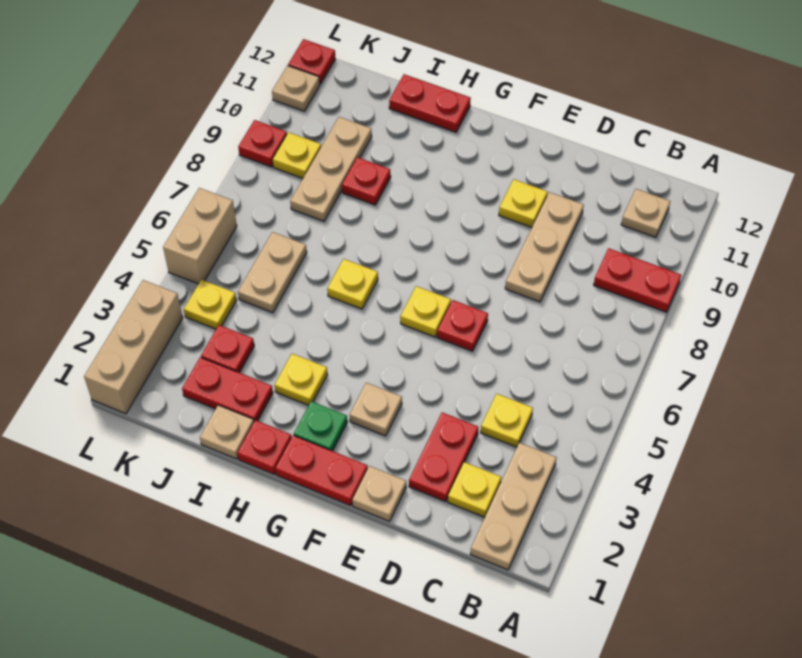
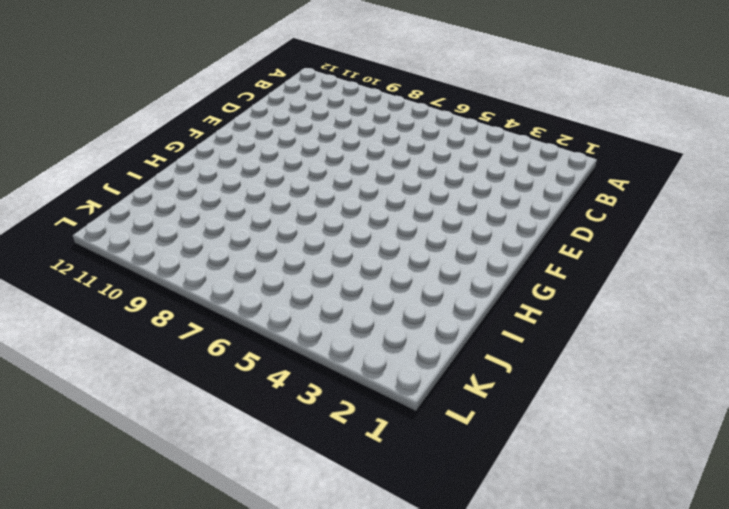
none -> red 1x2 plate [594,248,681,312]
none -> tan 1x3 plate [470,443,557,570]
none -> tan 1x1 plate [621,189,670,237]
none -> yellow 1x1 plate [448,462,501,517]

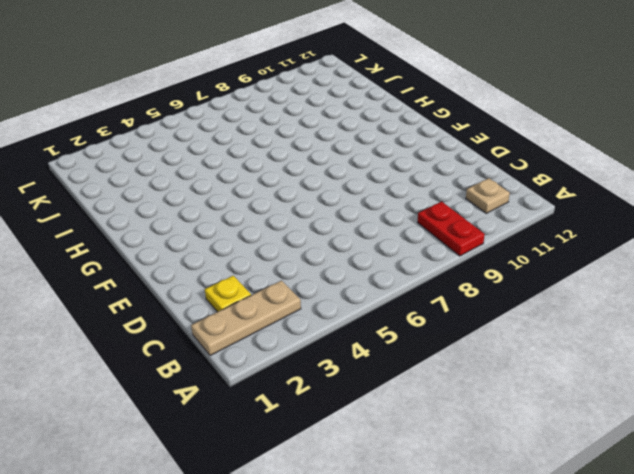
none -> yellow 1x1 plate [481,394,533,447]
none -> red 1x2 plate [409,413,478,502]
none -> tan 1x3 plate [505,192,584,302]
none -> tan 1x1 plate [352,466,406,521]

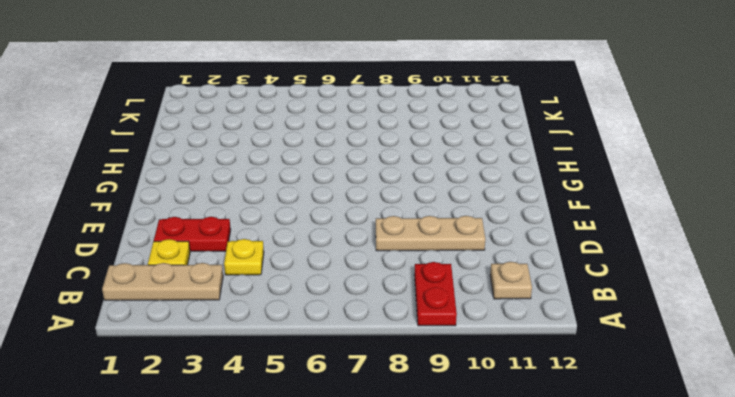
none -> tan 1x1 plate [352,466,406,521]
none -> red 1x1 plate [437,300,488,351]
none -> yellow 1x1 plate [499,179,547,227]
none -> red 1x2 plate [275,435,368,506]

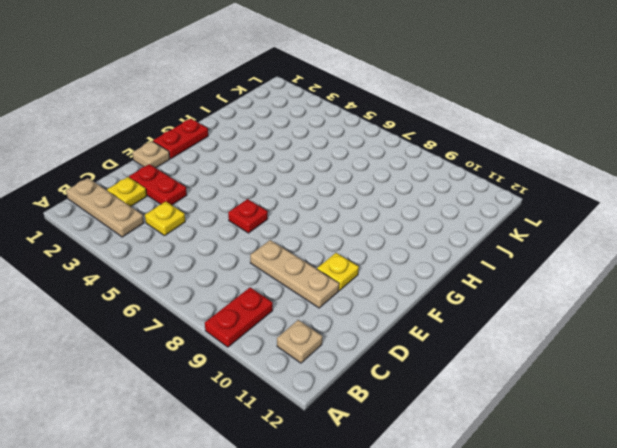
none -> tan 1x1 plate [350,383,402,436]
none -> yellow 1x1 plate [400,286,451,337]
none -> green 1x1 plate [294,401,347,451]
none -> red 1x1 plate [237,420,291,474]

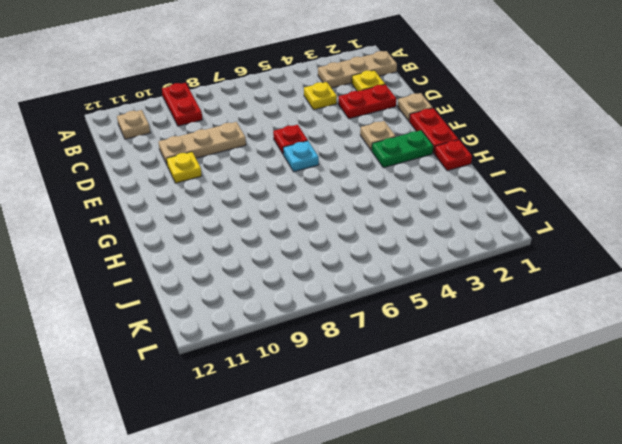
cyan 1x1 plate [283,141,319,172] -> yellow 1x1 plate [400,286,451,337]
green 1x2 plate [372,130,433,168] -> green 1x1 plate [294,401,347,451]
none -> yellow 1x1 plate [275,354,327,405]
none -> yellow 1x1 plate [327,259,378,309]
none -> red 1x2 plate [389,74,471,132]
none -> tan 1x1 plate [200,405,254,459]

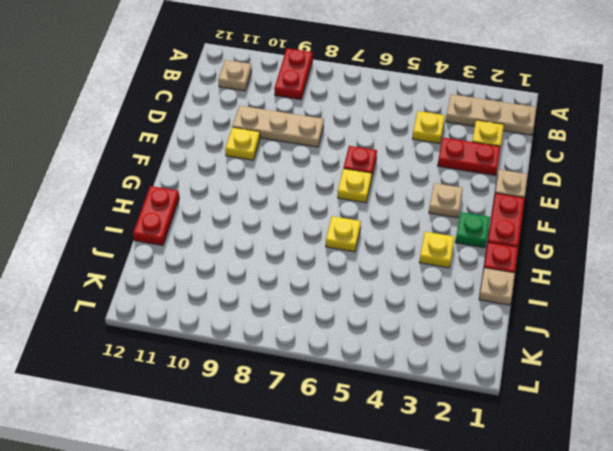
none -> red 1x2 plate [182,357,273,421]
none -> red 1x1 plate [342,157,391,205]
none -> red 1x1 plate [201,325,254,373]
none -> tan 1x2 plate [238,232,307,313]

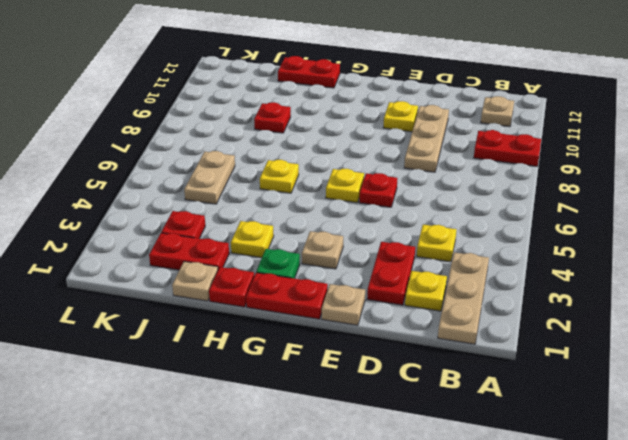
none -> tan 1x3 plate [290,117,372,221]
none -> yellow 1x1 plate [184,280,236,329]
none -> yellow 1x1 plate [273,132,321,178]
none -> tan 1x3 brick [84,280,183,414]

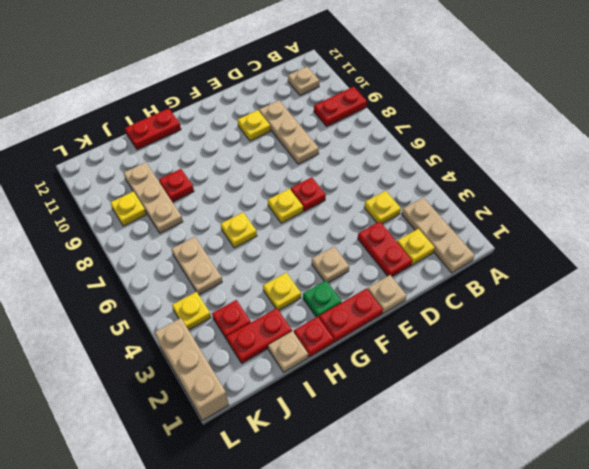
none -> tan 1x2 brick [163,188,237,284]
none -> red 1x1 plate [238,120,287,167]
none -> tan 1x1 plate [272,66,320,111]
none -> red 1x1 plate [288,39,335,84]

